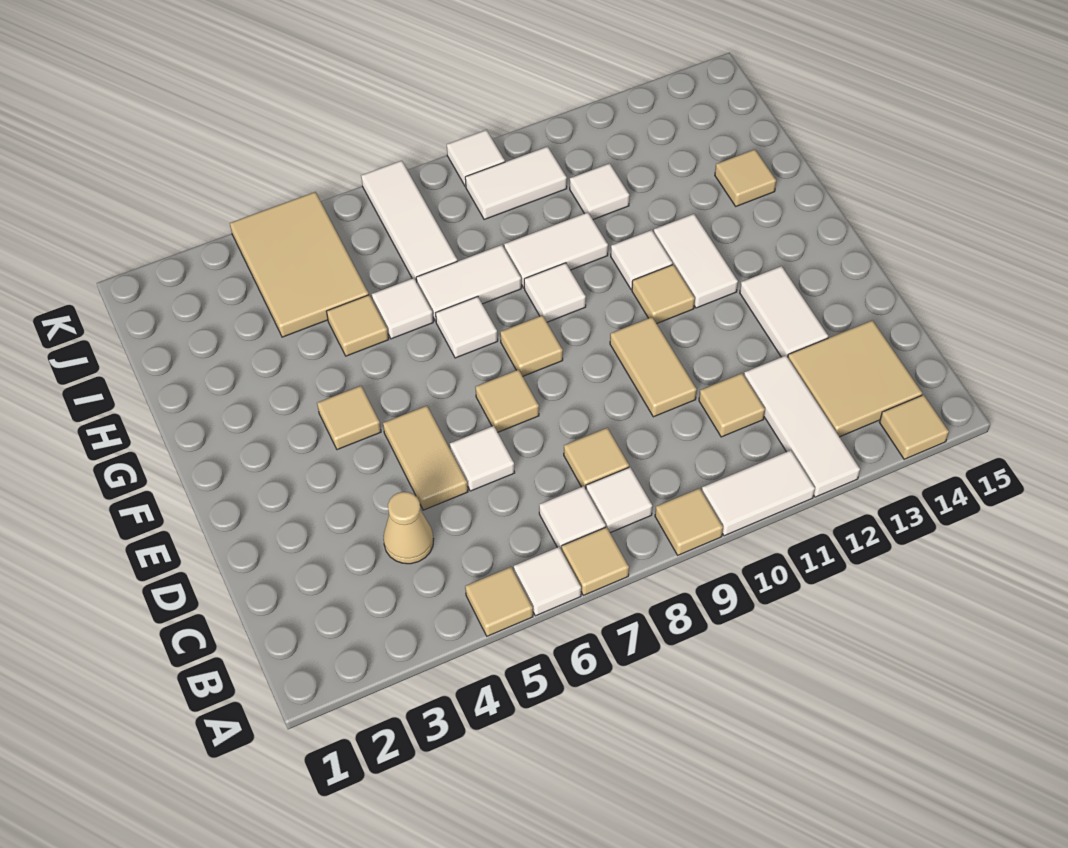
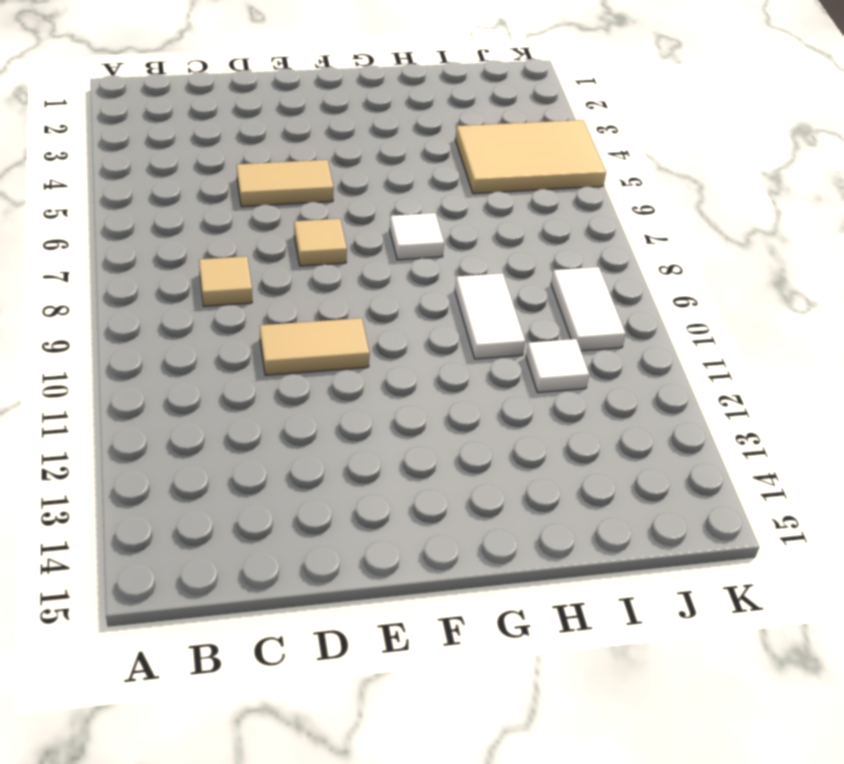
none -> tan 1x1 tile [465,567,533,636]
none -> white 1x1 tile [514,547,581,616]
none -> tan 1x1 tile [562,527,629,595]
none -> tan 1x1 tile [655,488,723,555]

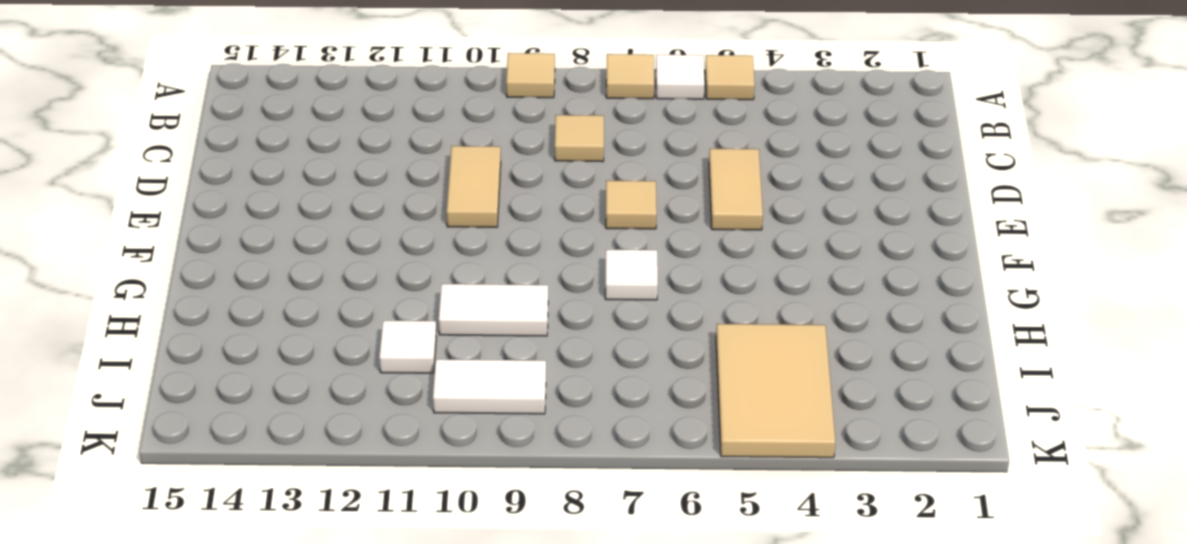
none -> white 1x2 tile [702,450,815,536]
none -> white 1x3 tile [744,356,860,497]
none -> tan 1x1 tile [880,395,949,459]
none -> white 1x1 tile [539,486,606,550]

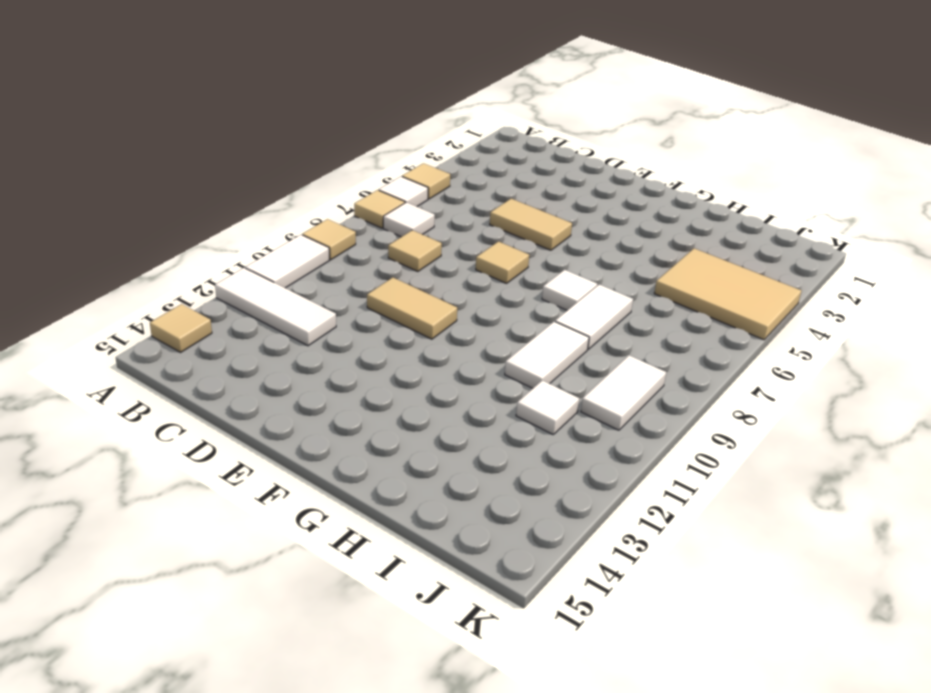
none -> white 1x1 tile [586,467,652,533]
none -> tan 2x2 tile [788,320,922,437]
none -> tan 1x1 cone [383,492,434,564]
none -> tan 1x1 tile [699,373,765,437]

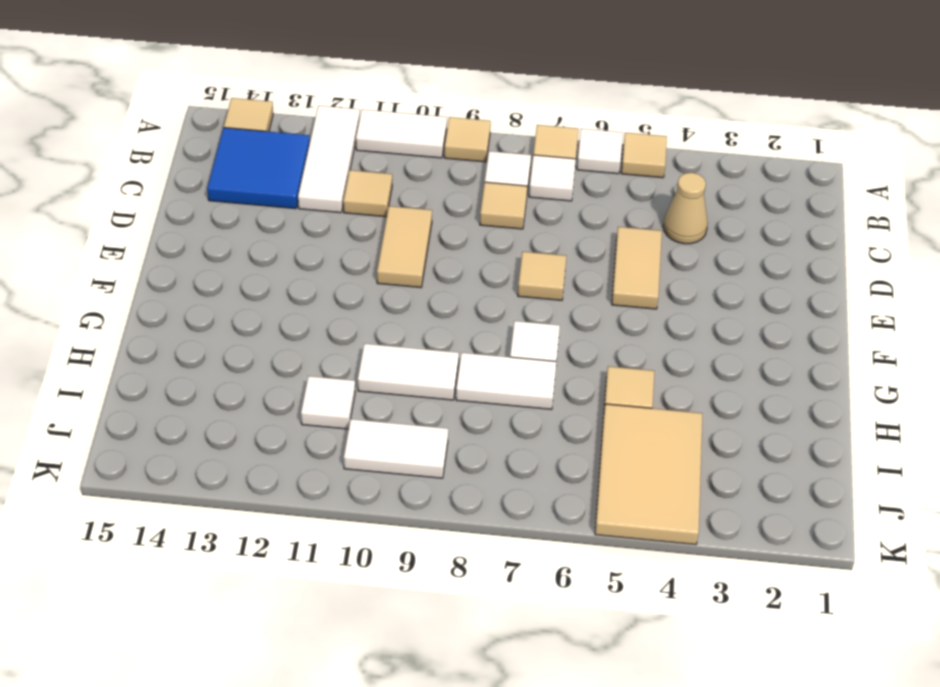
blue 2x2 tile [207,128,310,209] -> tan 2x2 tile [788,320,922,437]
none -> white 1x1 tile [450,426,515,491]
none -> white 1x2 tile [740,266,828,357]
none -> tan 1x1 tile [317,386,381,450]
none -> tan 1x1 tile [500,315,563,376]

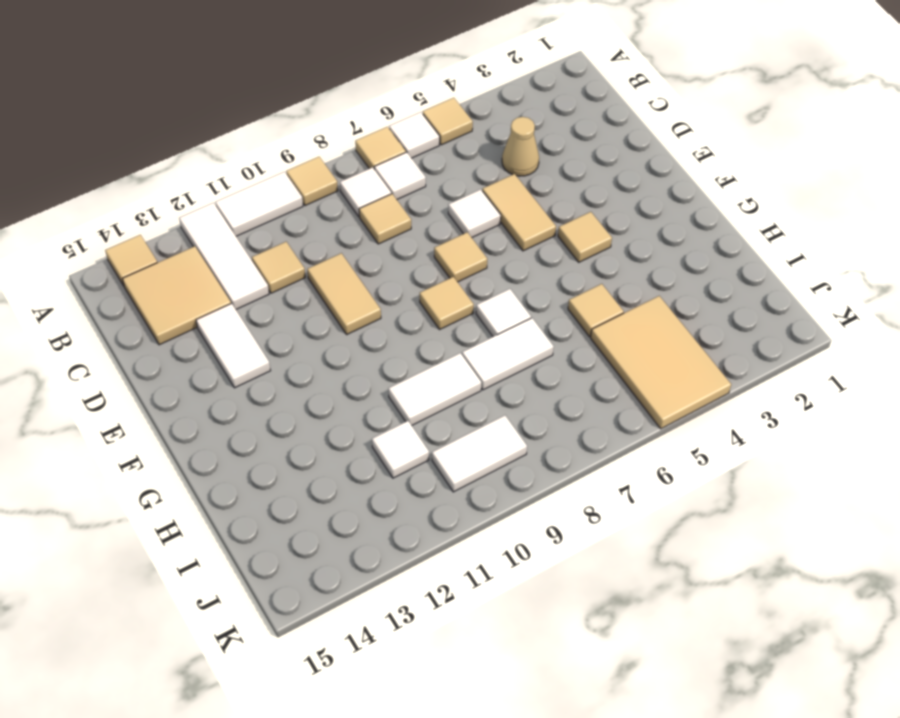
none -> tan 1x1 tile [632,265,695,324]
none -> white 1x2 tile [654,214,738,308]
none -> white 1x1 tile [524,263,586,322]
none -> white 1x1 tile [611,230,673,290]

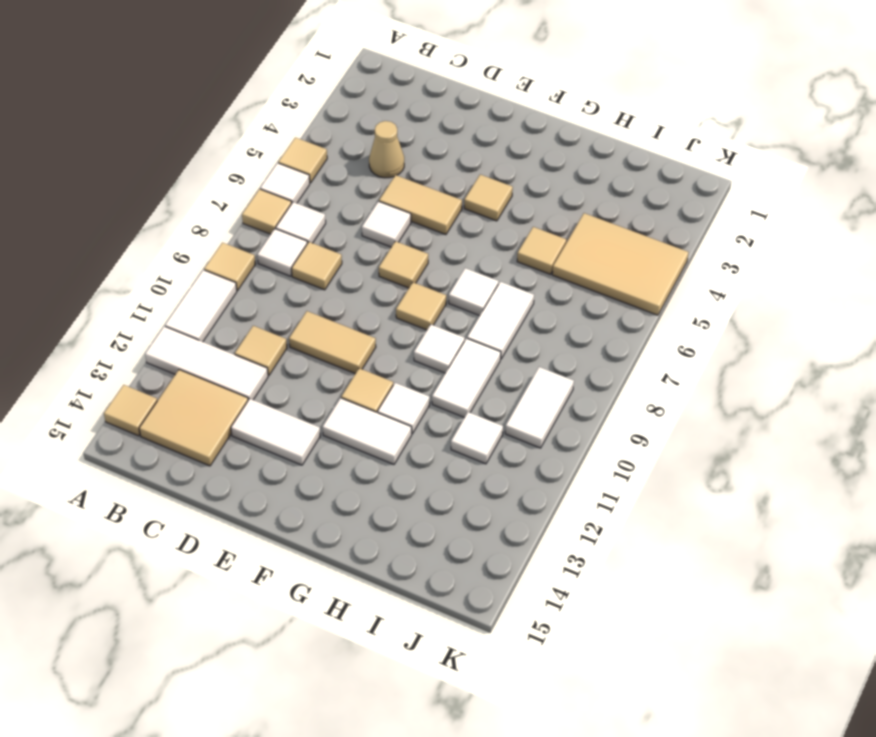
none -> white 1x1 tile [372,278,433,339]
none -> tan 1x1 tile [715,149,776,206]
none -> white 1x3 tile [361,161,457,282]
none -> white 1x1 tile [447,130,505,187]

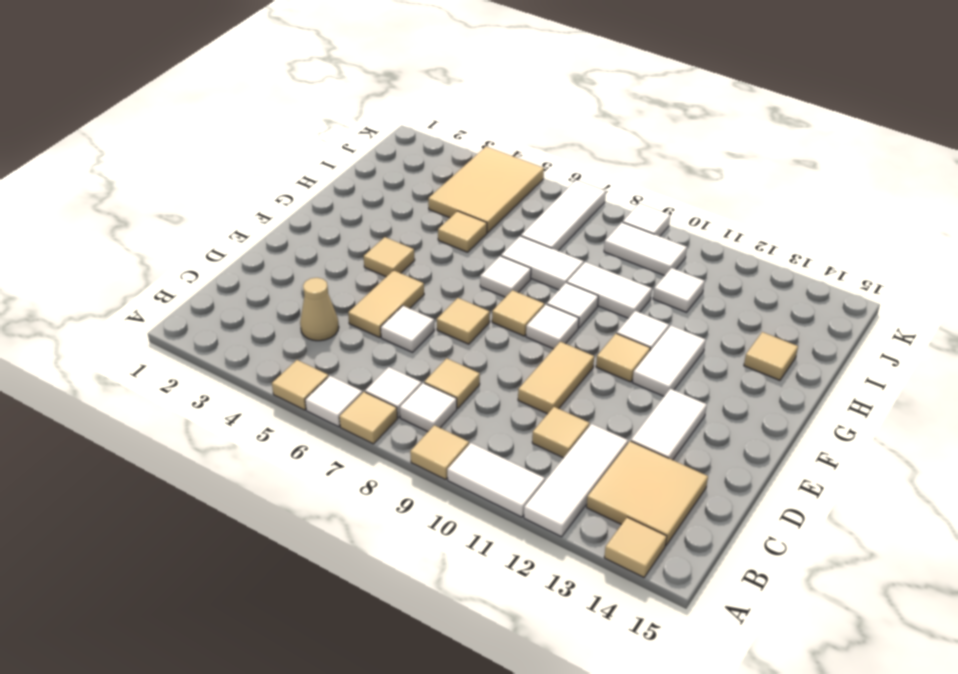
white 1x1 tile [526,304,579,349] -> white 1x1 tile moved to [372,278,433,339]

